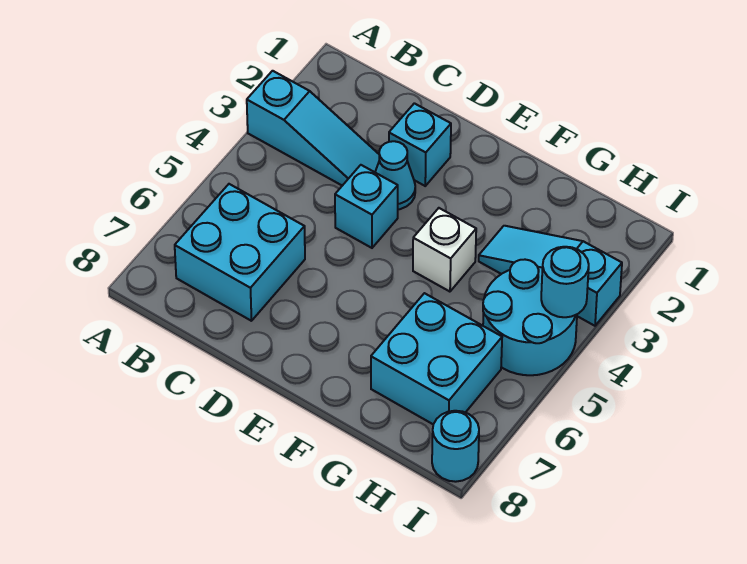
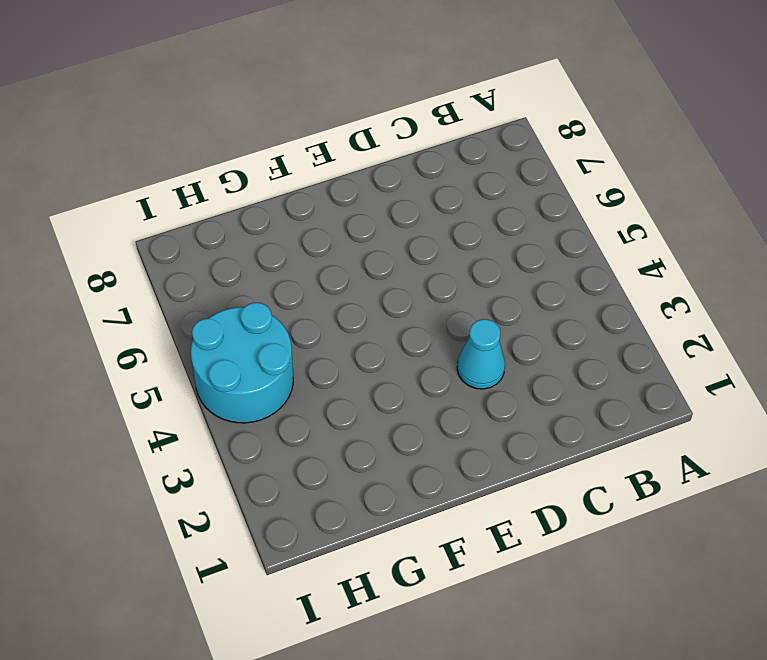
none -> cyan 1x3 slope [247,71,379,186]
none -> cyan 2x2 brick [175,184,305,321]

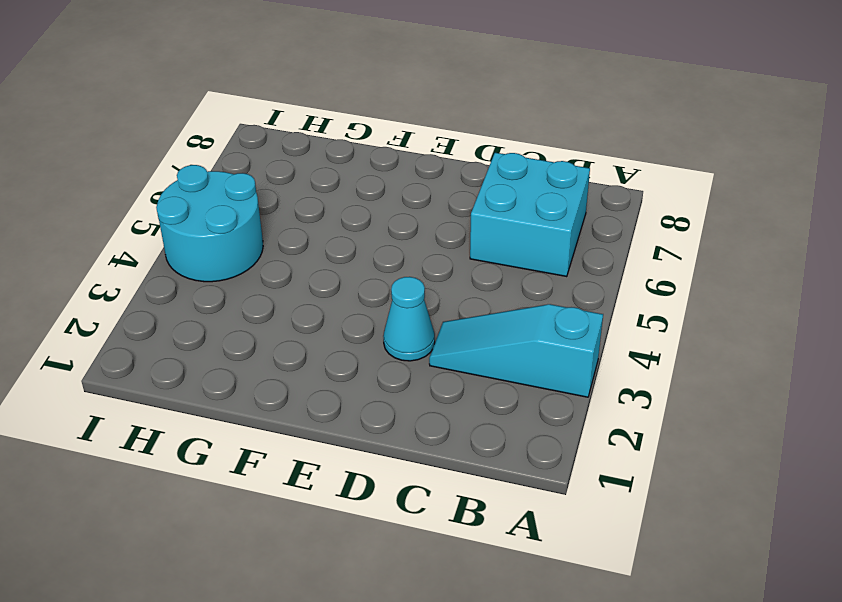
none -> cyan 1x1 brick [389,103,451,186]
none -> cyan 1x1 brick [335,165,398,248]

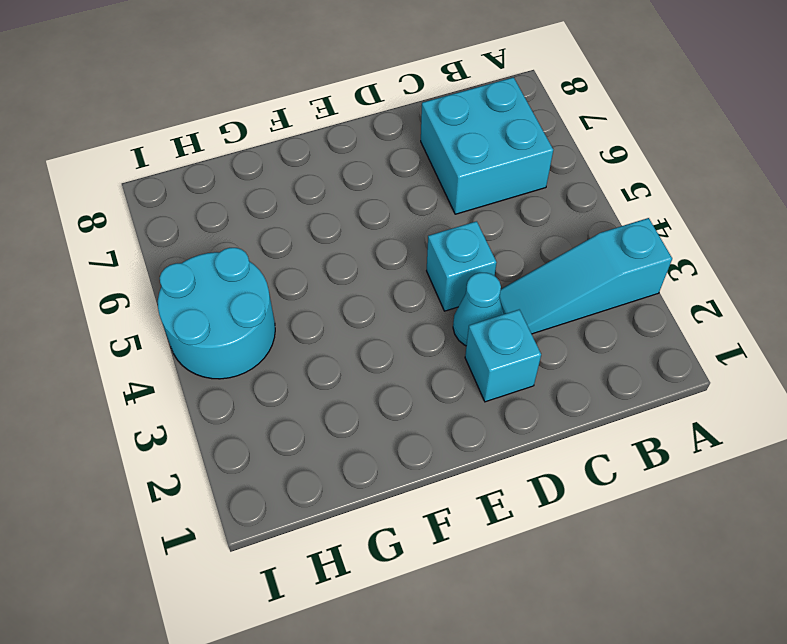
none -> white 1x1 brick [413,208,476,292]
none -> cyan 1x3 slope [479,226,622,326]

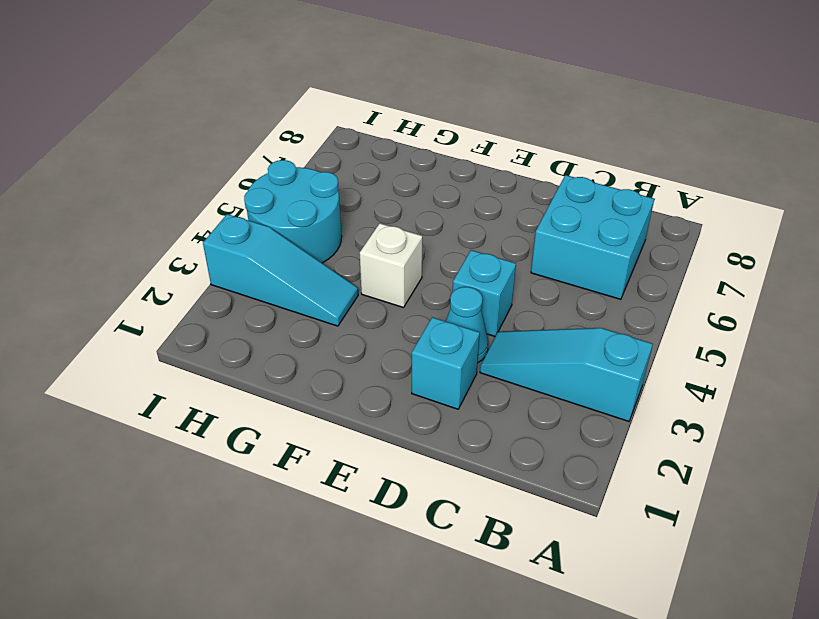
none -> cyan 2x2 brick [371,293,502,424]
none -> cyan 1x1 round brick [432,411,479,482]

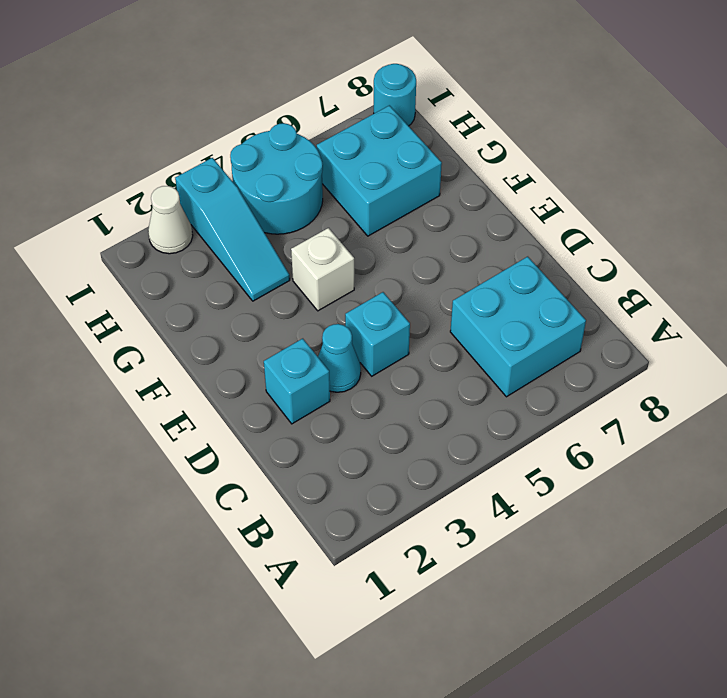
white 1x1 cone [148,186,193,254] -> none
none -> cyan 1x3 slope [247,71,379,186]
none -> cyan 1x1 round brick [541,247,589,317]

